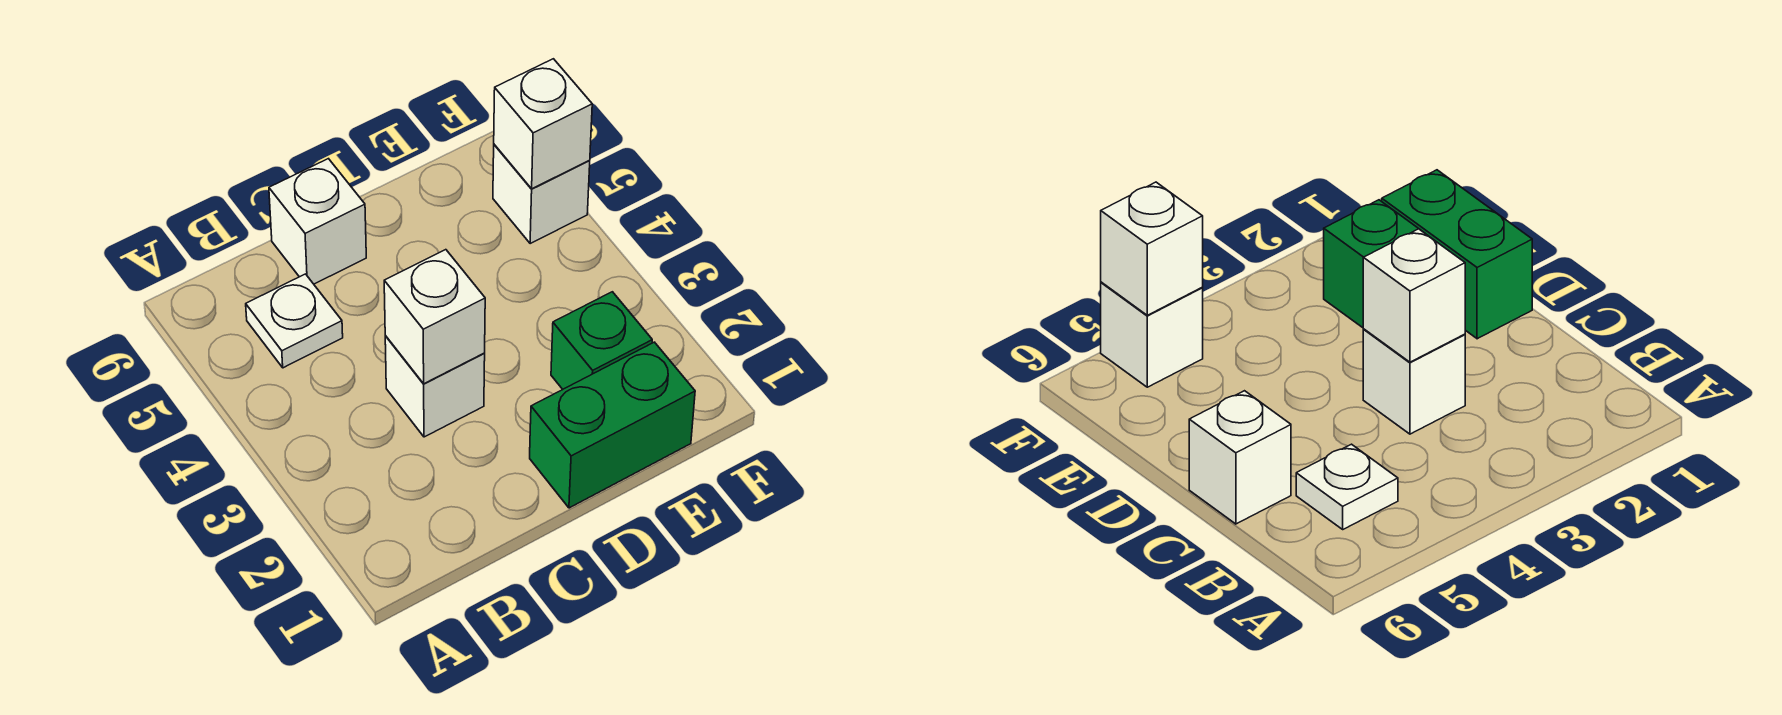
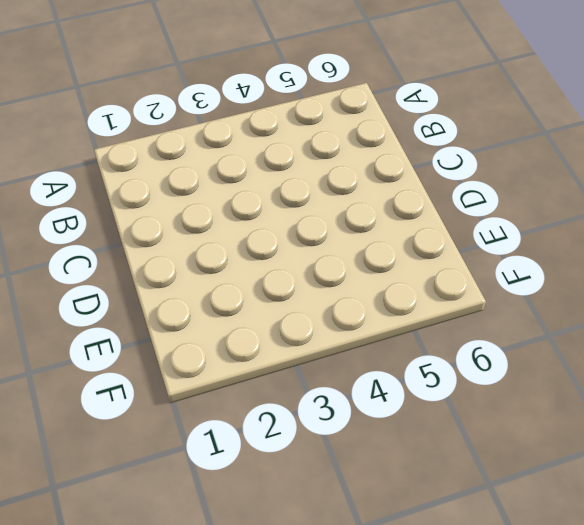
none -> white 1x1 plate [246,274,343,368]
none -> white 1x1 brick [385,336,485,437]

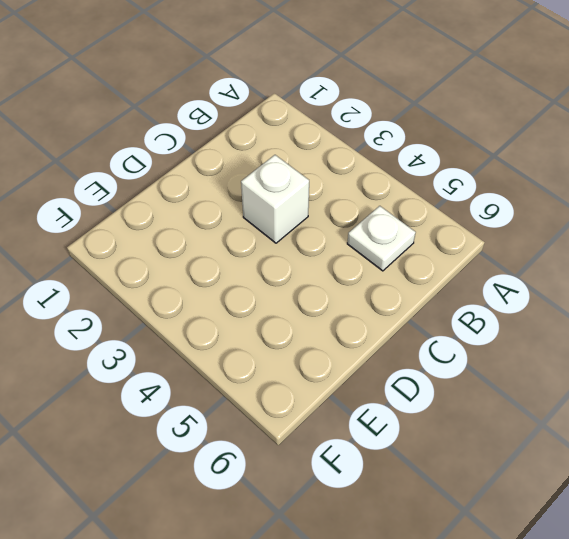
none -> white 1x1 brick [269,159,366,284]
none -> green 1x2 brick [530,342,695,508]

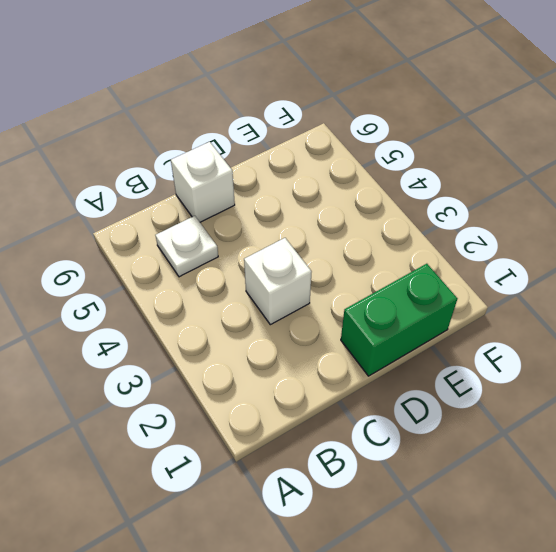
none -> green 1x1 brick [551,292,652,389]
none -> white 1x1 brick [493,145,590,243]

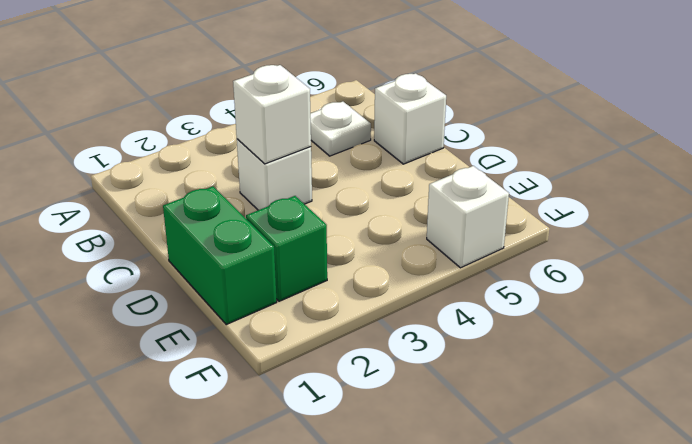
none -> white 1x1 brick [494,59,592,189]

